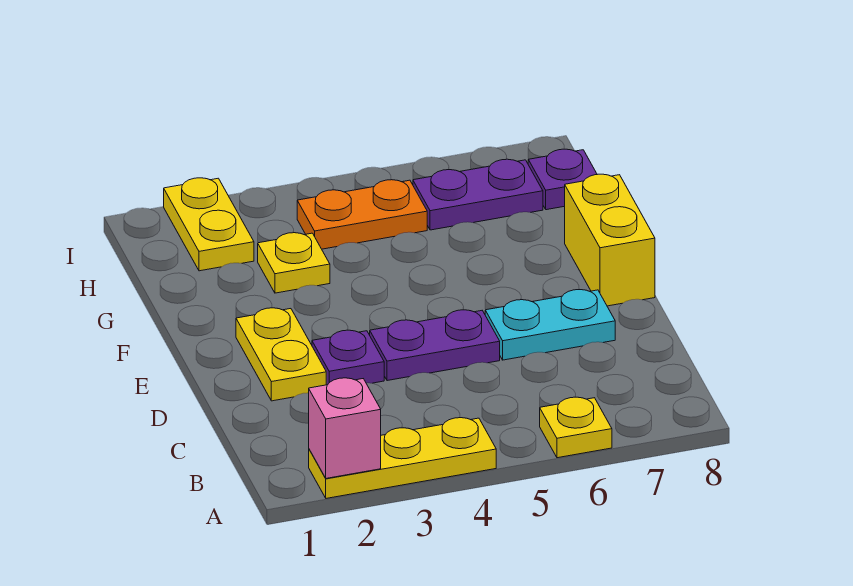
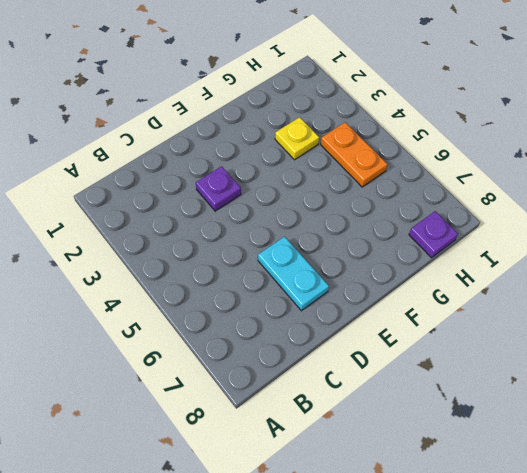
none -> yellow 1x3 plate [309,418,496,498]
none -> yellow 1x1 plate [540,397,612,458]
none -> yellow 1x2 plate [236,308,326,401]

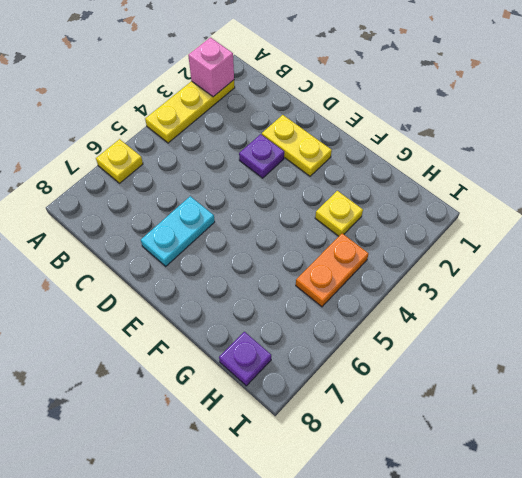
none -> purple 1x2 plate [370,310,500,381]
none -> yellow 1x2 brick [565,174,655,306]
none -> yellow 1x2 plate [164,178,254,271]

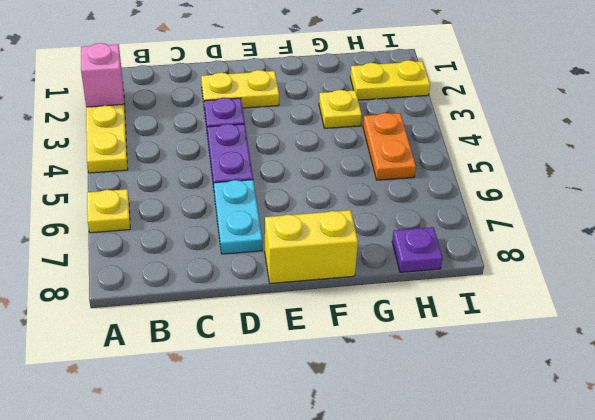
none -> purple 1x2 plate [413,159,543,230]

